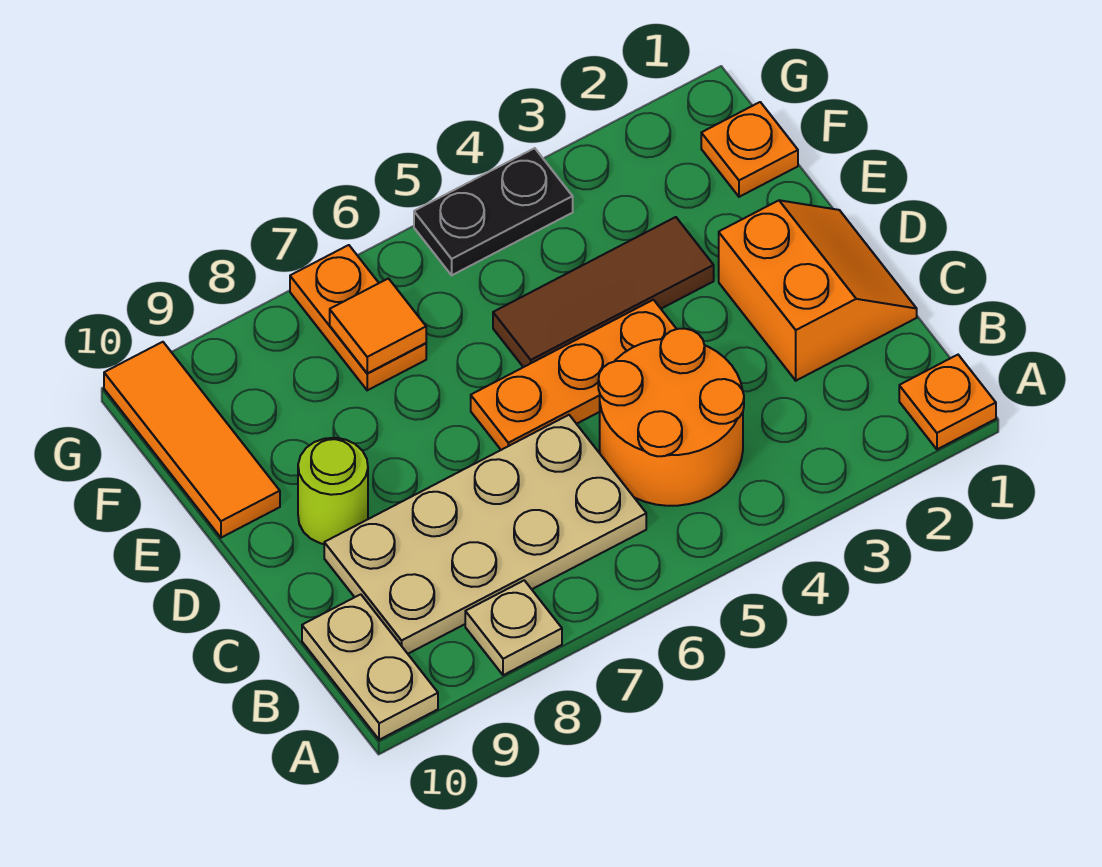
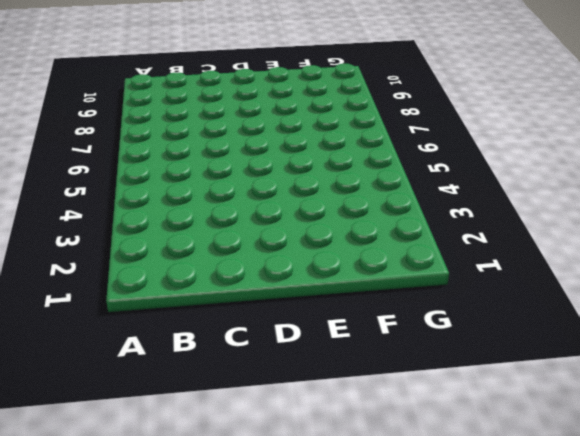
none -> orange 1x1 plate [899,355,996,449]
none -> tan 1x1 plate [465,580,562,675]
none -> tan 1x2 plate [302,594,438,740]

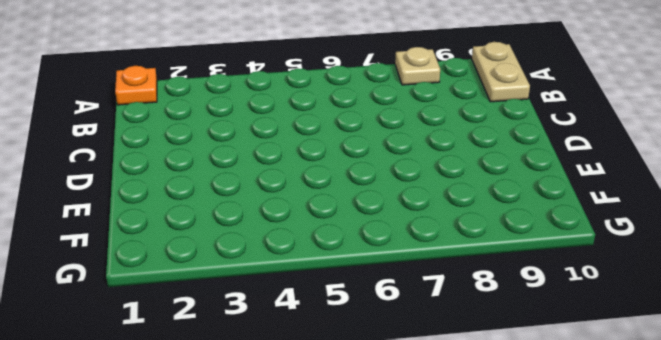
none -> orange 2x2 round brick [598,329,744,506]
none -> tan 2x4 plate [324,415,646,654]
none -> orange 2x2 slope [719,200,917,381]

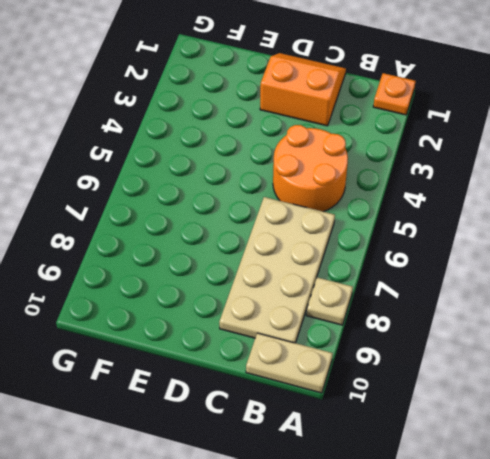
none -> orange 1x3 plate [471,300,676,450]
none -> lime 1x1 round brick [298,438,368,544]
none -> brown 1x3 tile [493,217,714,367]

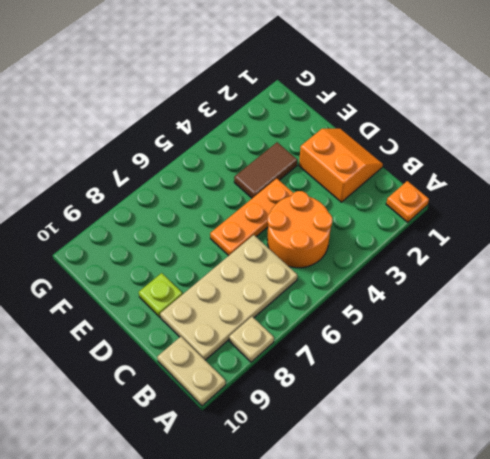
lime 1x1 plate [139,273,182,317] -> lime 1x1 round brick [298,438,368,544]
brown 1x2 tile [234,142,297,198] -> brown 1x3 tile [493,217,714,367]
none -> orange 1x3 tile [104,342,280,538]
none -> orange 1x1 plate [701,102,798,197]
none -> orange 1x2 plate [290,245,426,390]

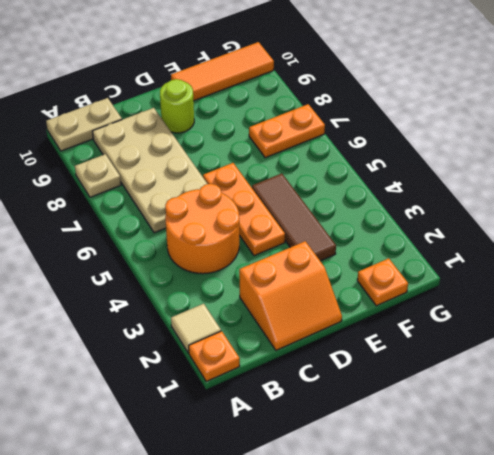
tan 1x1 tile [171,304,221,353] -> none
none -> black 1x2 plate [414,148,573,275]
none -> orange 1x1 tile [330,278,426,373]

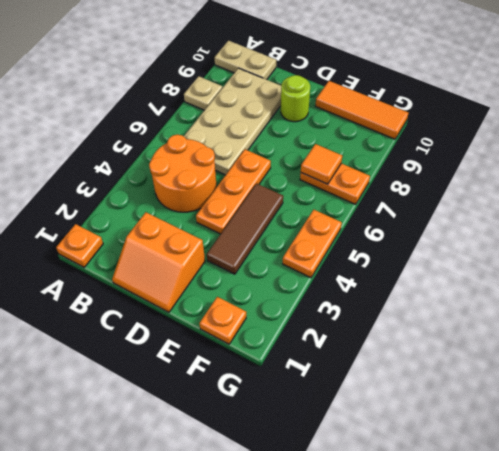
orange 1x2 plate [283,210,342,278] -> black 1x2 plate [414,148,573,275]

